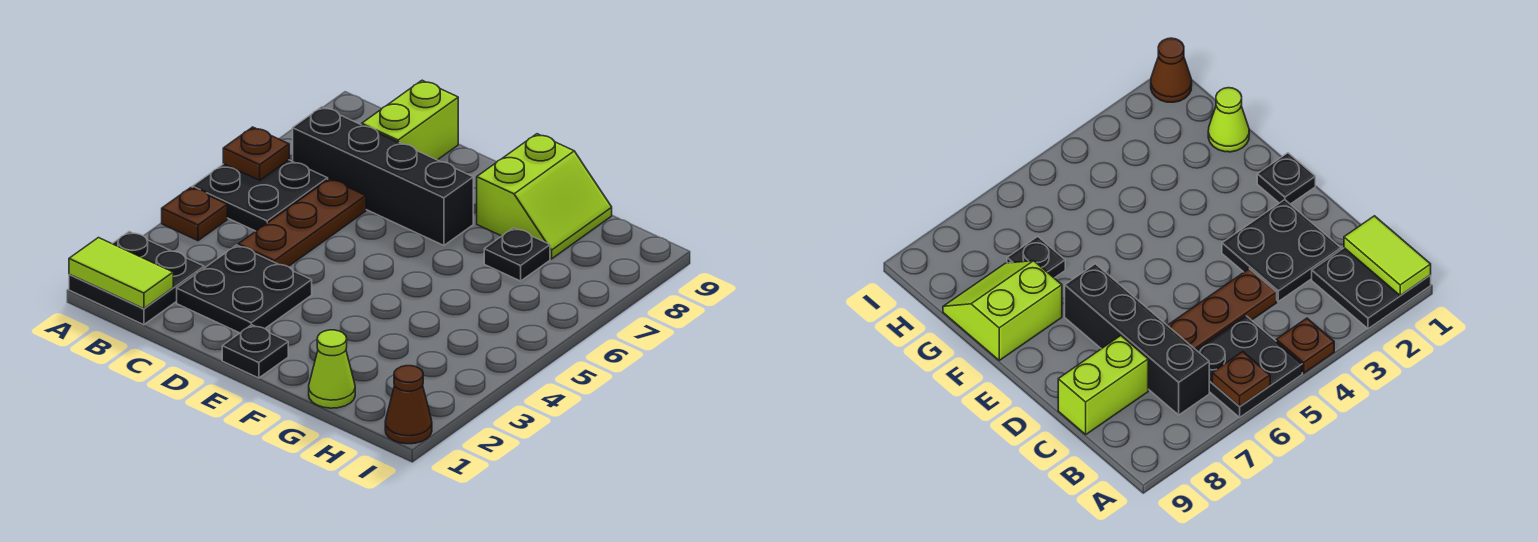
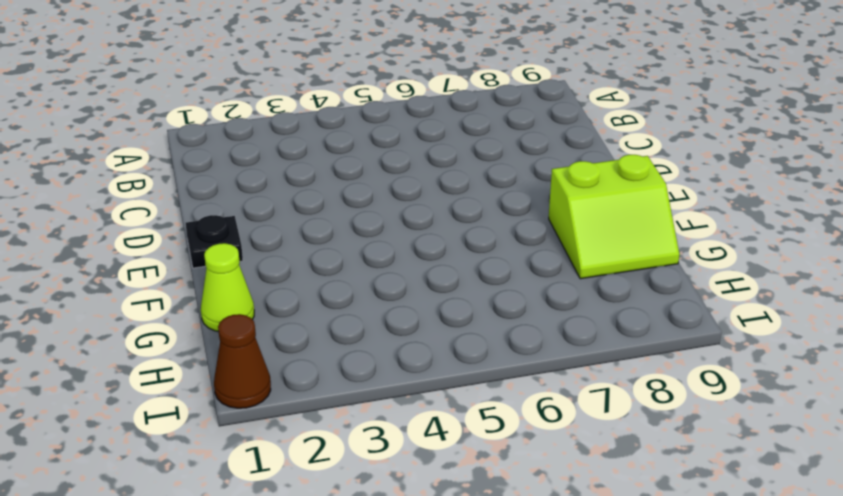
none -> black 2x2 plate [69,232,204,325]
none -> brown 1x1 plate [162,188,227,241]
none -> black 2x2 plate [192,160,328,231]

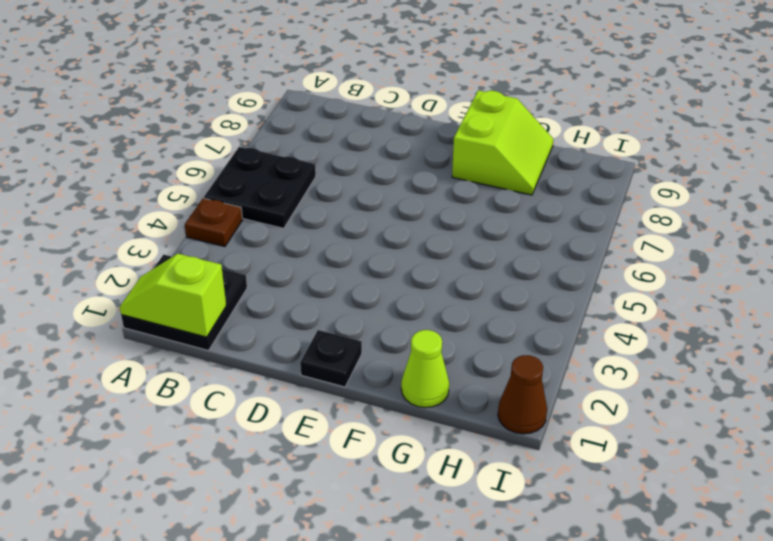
lime 1x2 slope [120,254,226,337] -> lime 1x2 tile [69,238,173,309]
none -> black 1x4 brick [293,107,473,245]
none -> black 2x2 plate [177,245,312,333]
none -> brown 1x3 plate [238,179,366,267]

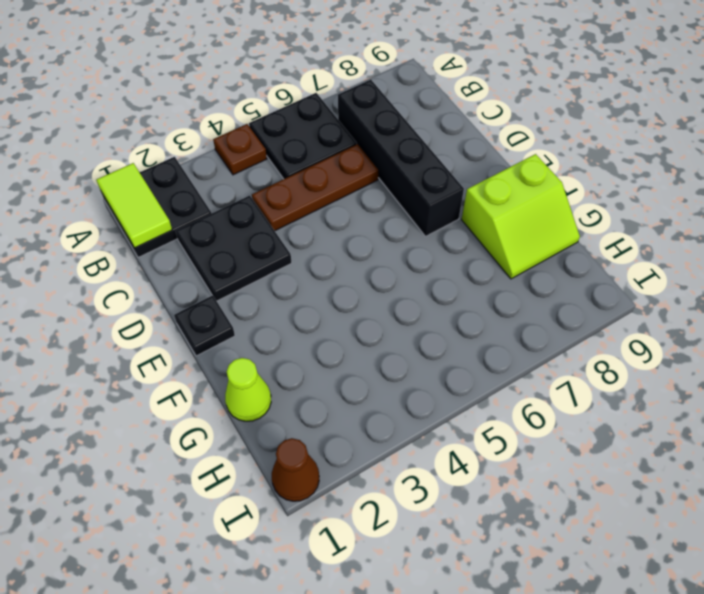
none -> lime 1x2 brick [362,80,458,160]
none -> black 1x1 plate [484,228,550,281]
none -> brown 1x1 plate [223,127,289,180]

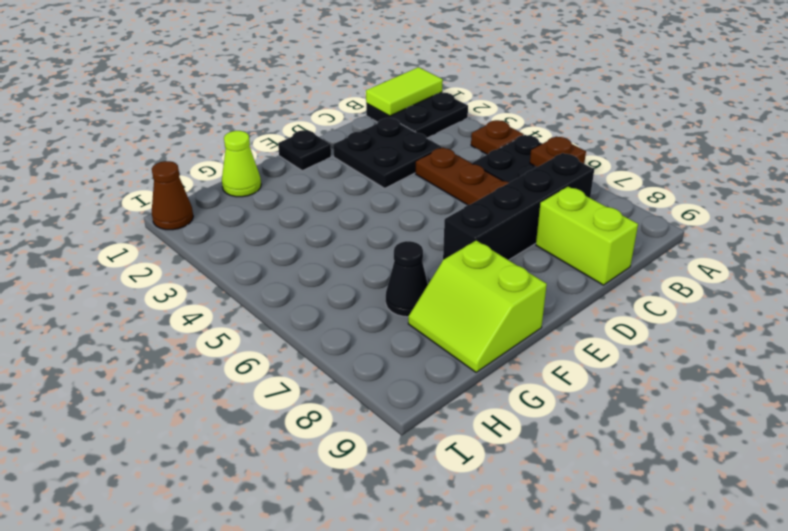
black 1x1 cone [386,241,428,317] -> black 1x1 plate [484,228,550,281]

